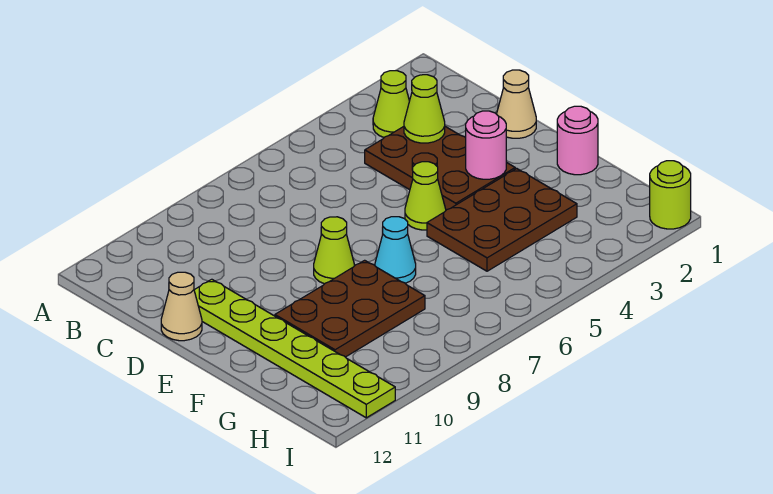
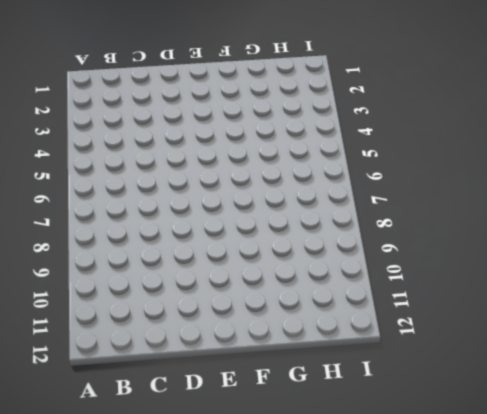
none -> lime 1x1 cone [373,71,409,137]
none -> brown 2x3 plate [365,127,515,210]
none -> tan 1x1 cone [497,70,536,138]

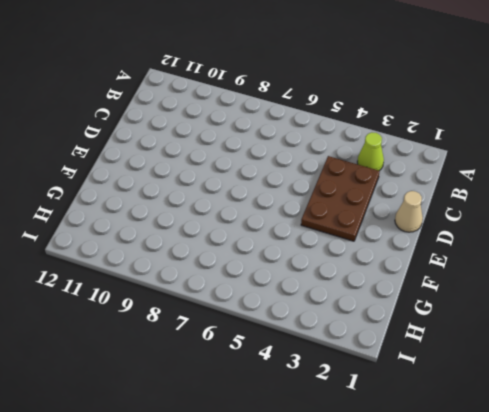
none -> lime 1x6 plate [194,279,395,418]
none -> tan 1x1 cone [161,272,202,341]
none -> lime 1x1 cone [405,162,446,230]

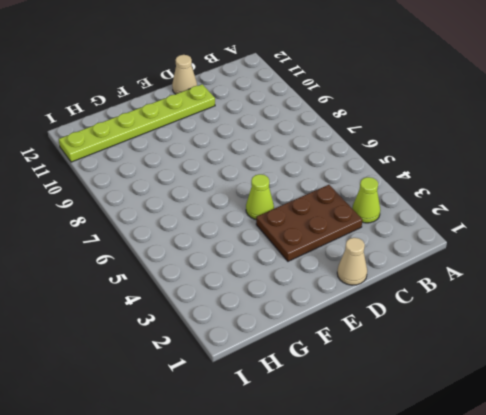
none -> lime 1x1 cone [314,217,354,284]
none -> pink 1x1 round brick [557,106,598,175]
none -> brown 2x3 plate [427,168,577,271]

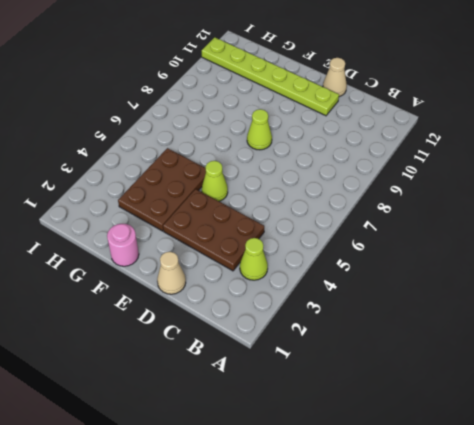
none -> cyan 1x1 cone [375,217,416,283]
none -> brown 2x3 plate [275,260,425,357]
none -> lime 1x1 round brick [650,161,691,229]

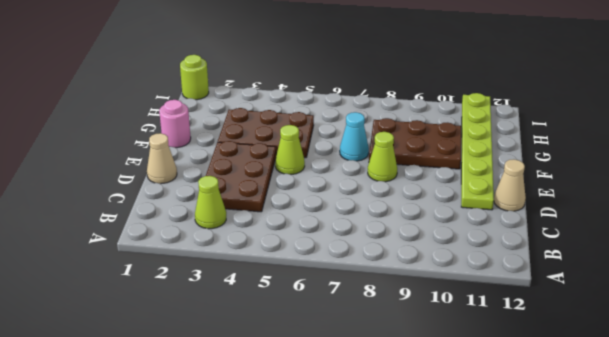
none -> lime 1x1 cone [404,75,445,143]
none -> pink 1x1 round brick [466,111,506,179]

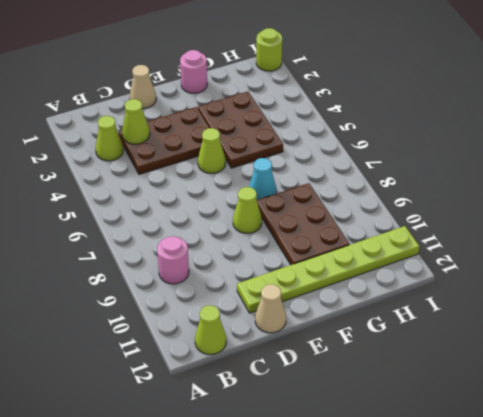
pink 1x1 round brick [157,236,189,284] -> pink 1x1 round brick moved to [466,111,506,179]
lime 1x1 cone [195,305,226,354] -> none

